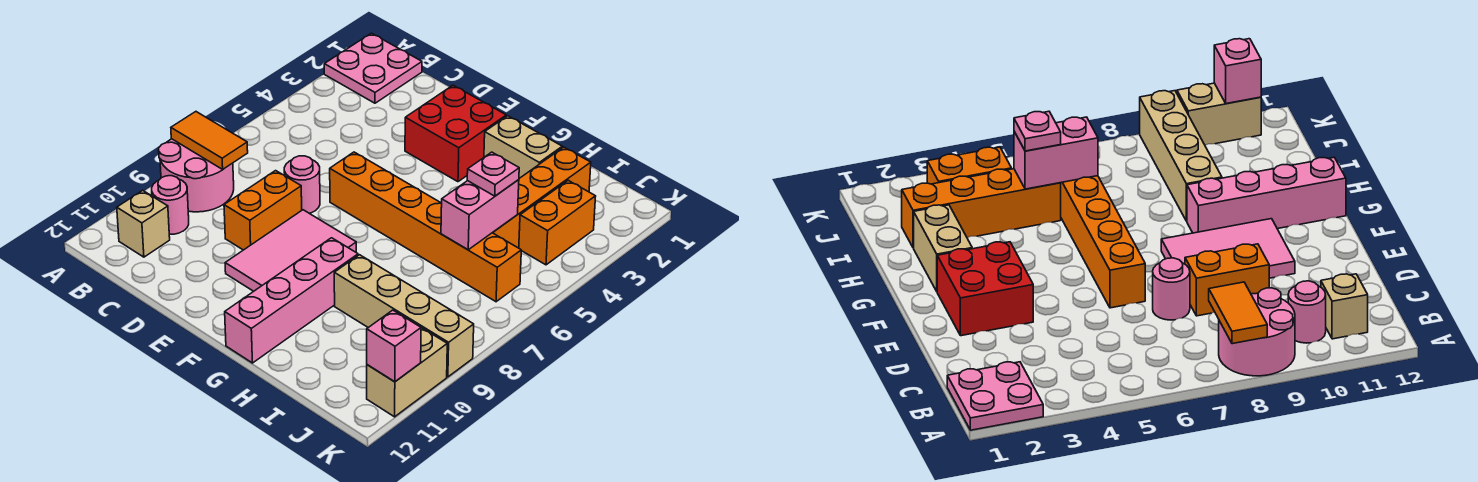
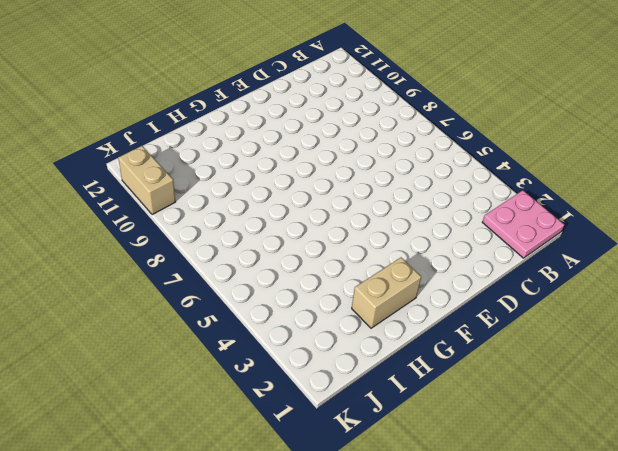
none -> pink 2x2 round brick [159,139,234,212]
none -> pink 1x1 round brick [152,176,189,234]
none -> tan 1x1 brick [117,190,170,257]

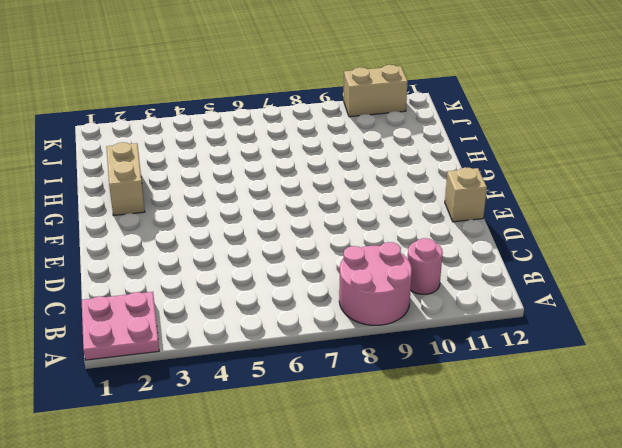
tan 1x1 brick [445,167,487,222] -> tan 1x1 brick moved to [117,190,170,257]
none -> pink 1x1 round brick [284,156,320,213]
none -> orange 1x2 brick [224,171,302,250]
none -> red 2x2 brick [405,85,506,182]

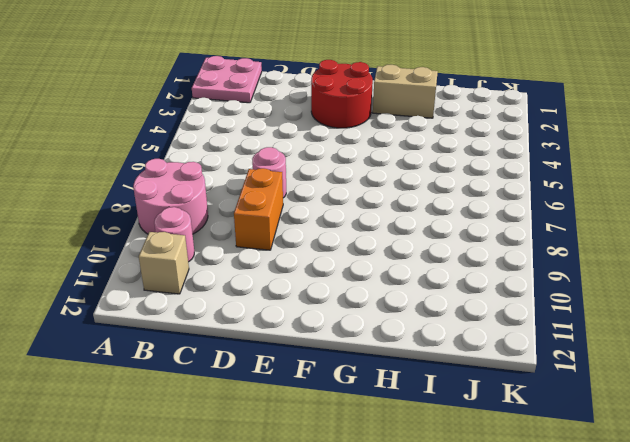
red 2x2 round brick [311,60,373,128] -> red 2x2 brick [405,85,506,182]
none -> orange 1x6 brick [330,152,521,302]
none -> pink 2x3 tile [225,210,356,291]
none -> pink 1x4 brick [225,238,358,363]

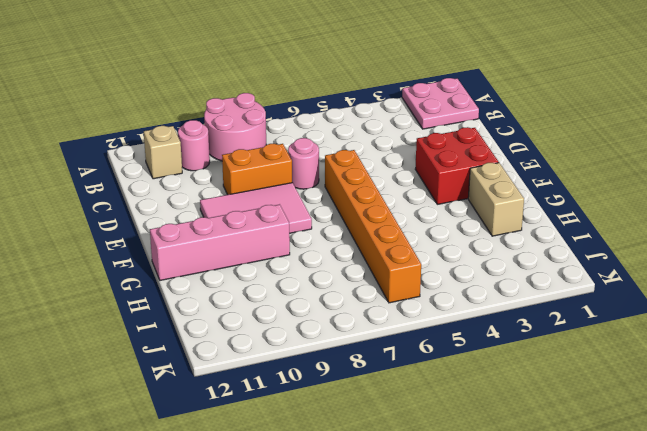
none -> tan 1x4 brick [334,255,474,377]
none -> orange 1x4 brick [493,147,591,248]
none -> orange 1x2 brick [519,180,596,265]

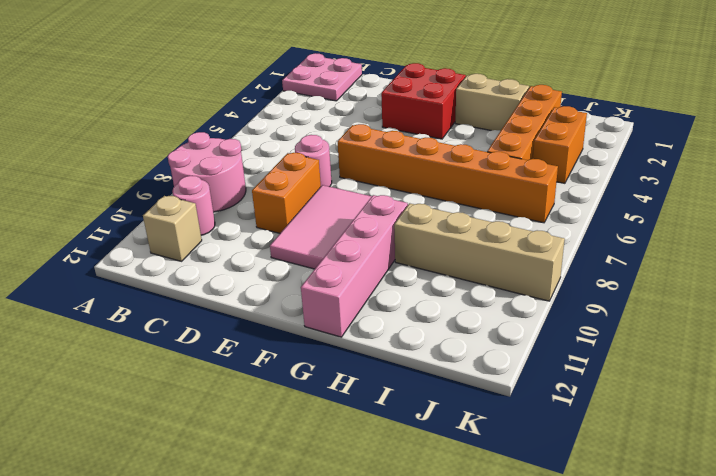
none -> tan 1x2 brick [367,328,447,417]
none -> orange 1x2 tile [171,112,248,170]
none -> pink 1x2 brick [441,180,519,250]

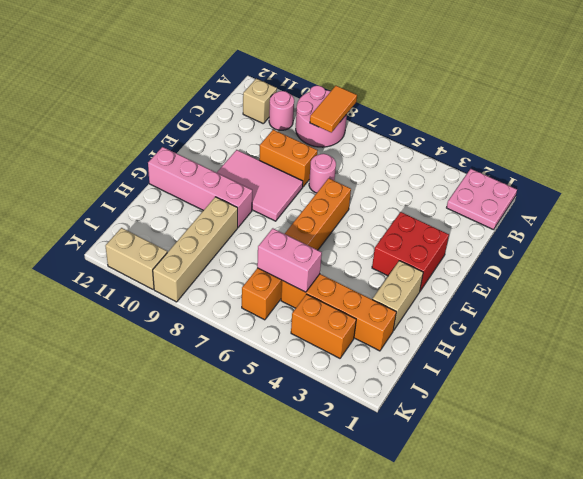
none -> pink 1x1 brick [367,310,421,382]
none -> pink 1x1 plate [467,152,519,196]

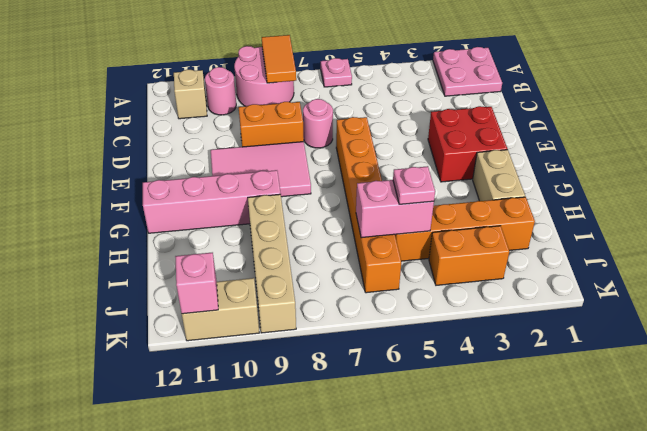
pink 1x1 plate [321,58,352,87] -> none

